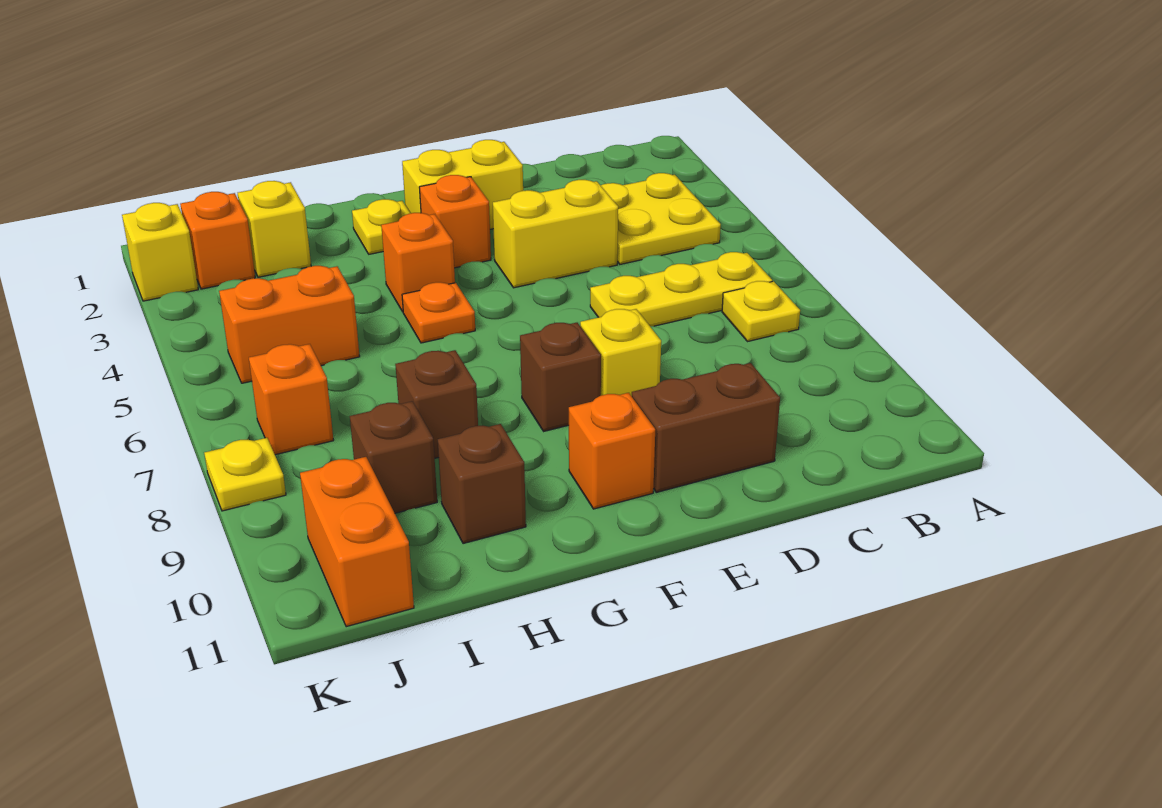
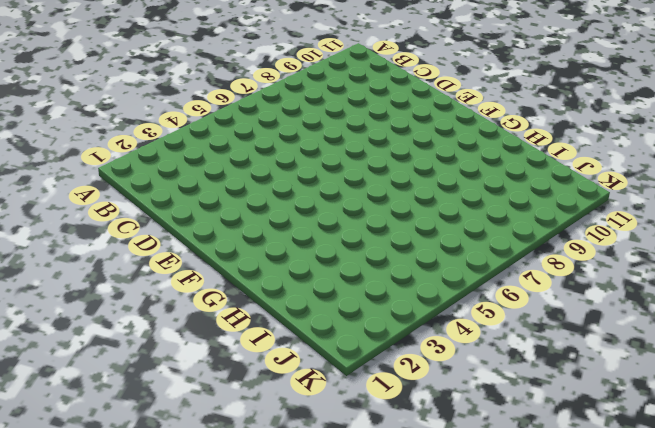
none -> yellow 2x2 plate [601,173,721,264]
none -> yellow 1x3 plate [590,252,772,326]
none -> yellow 1x1 plate [722,281,800,342]

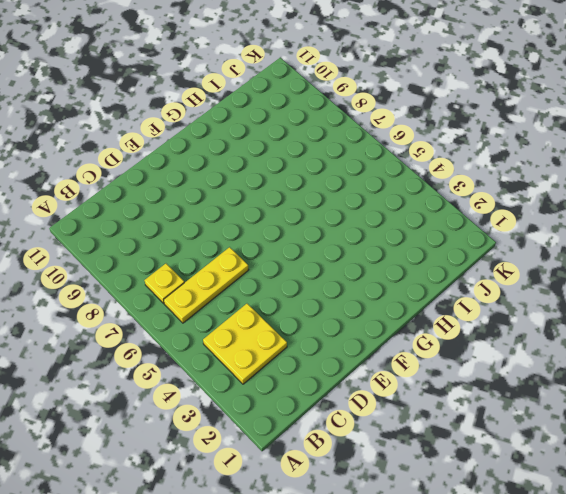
none -> yellow 1x2 brick [493,180,618,288]
none -> brown 1x2 brick [632,363,780,492]
none -> yellow 1x2 brick [402,140,523,229]

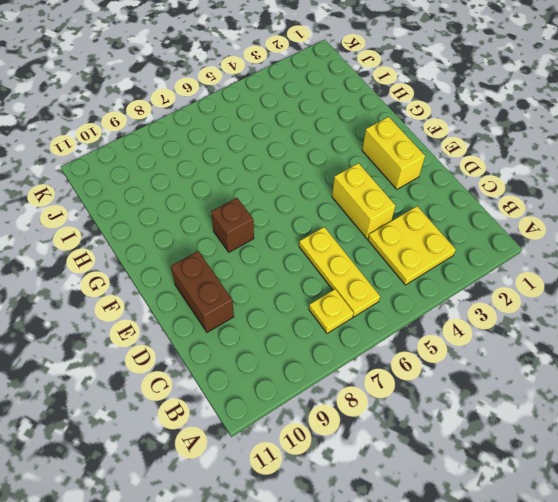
none -> yellow 1x1 brick [580,309,661,396]
none -> orange 1x1 brick [419,175,491,268]
none -> orange 1x1 brick [569,393,655,509]

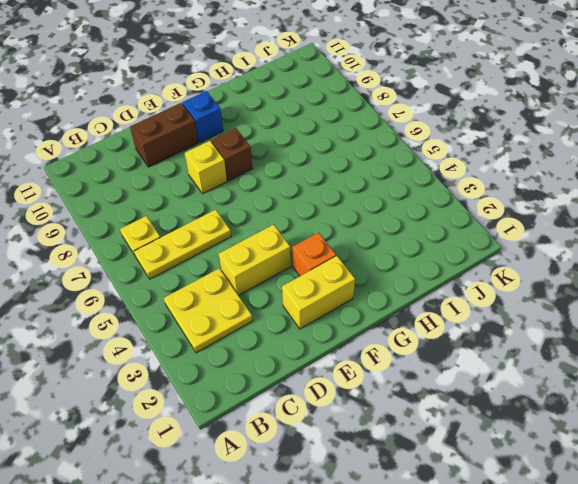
blue 1x1 brick [183,91,223,142] -> orange 1x1 brick [569,393,655,509]
none -> yellow 1x1 plate [352,199,410,254]
none -> orange 1x1 brick [381,213,455,312]
none -> orange 1x1 plate [402,282,475,343]

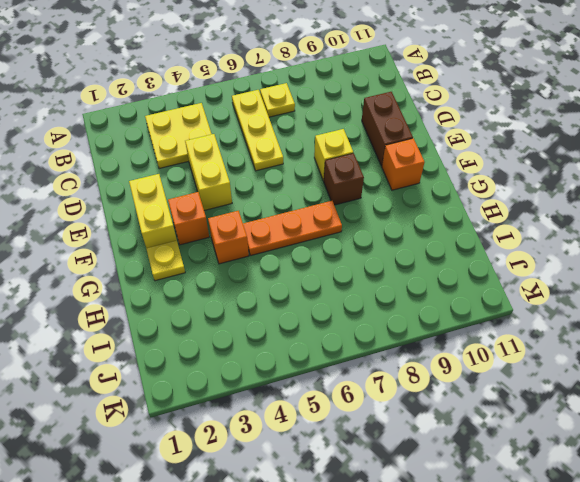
orange 1x3 plate [243,201,342,255] -> orange 1x1 plate [402,282,475,343]
none -> brown 1x1 brick [395,350,478,458]
none -> brown 1x1 brick [438,424,526,544]
none -> yellow 1x1 brick [238,181,311,277]

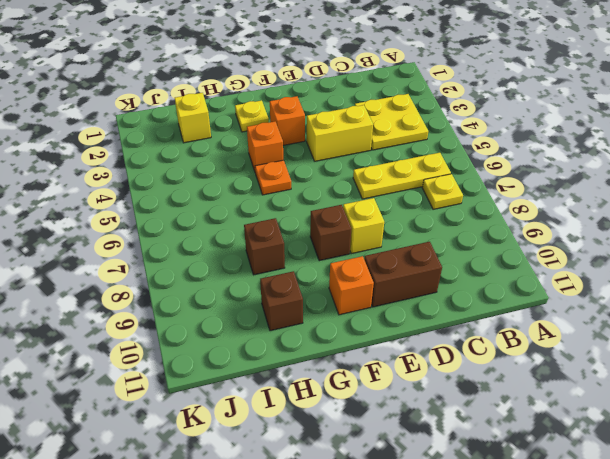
none -> yellow 1x2 brick [402,140,523,229]
none -> orange 1x2 brick [219,266,360,383]
none -> brown 1x1 brick [350,401,437,513]

